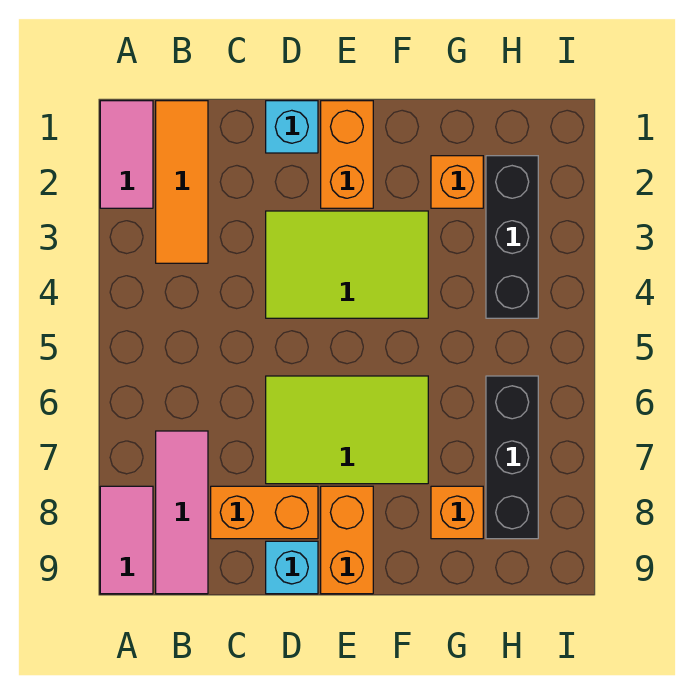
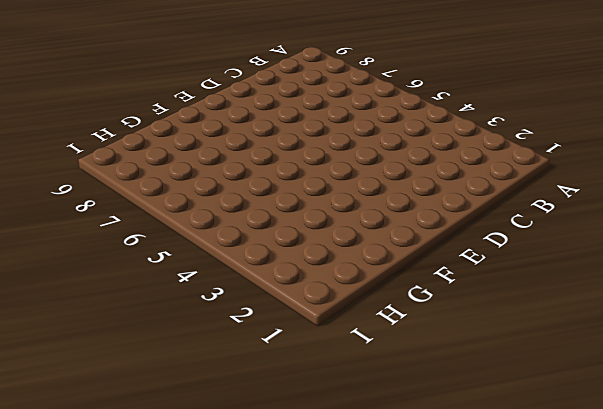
none -> pink 1x2 tile [100,101,153,208]
none -> pink 1x2 tile [100,486,153,594]
none -> orange 1x3 tile [156,101,208,263]

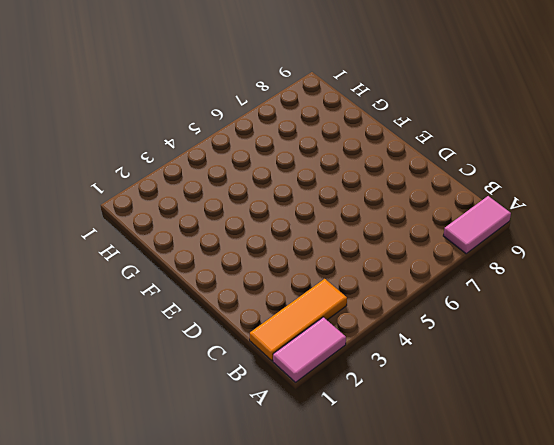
none -> pink 1x3 tile [156,431,208,594]
none -> orange 1x2 brick [211,486,318,539]
none -> cyan 1x1 brick [266,101,318,153]

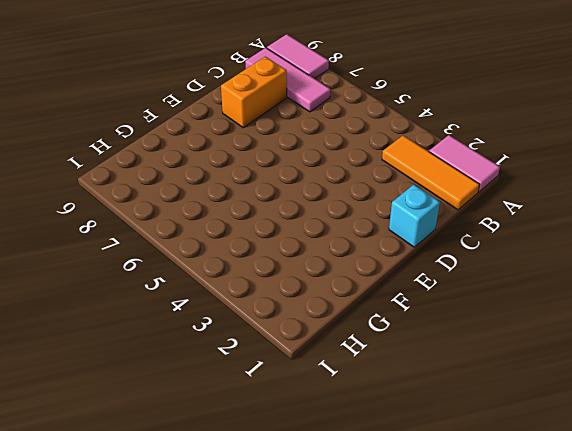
none -> lime 2x3 tile [266,211,428,318]
none -> lime 2x3 tile [266,376,428,484]
none -> cyan 1x1 brick [266,541,318,594]

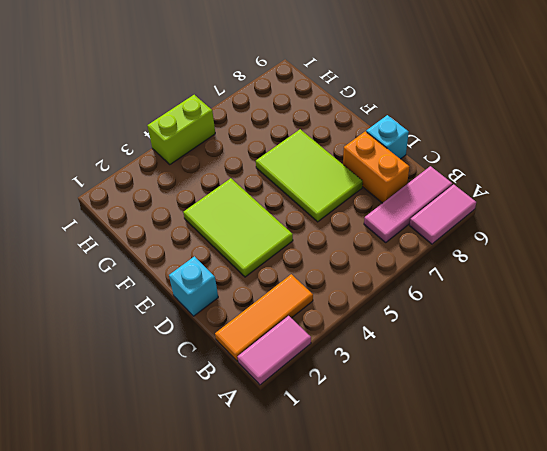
lime 1x2 brick [147,95,215,164] -> none
none -> orange 1x2 brick [321,101,373,208]
none -> orange 1x2 brick [321,486,373,594]
none -> orange 1x1 brick [431,156,483,208]

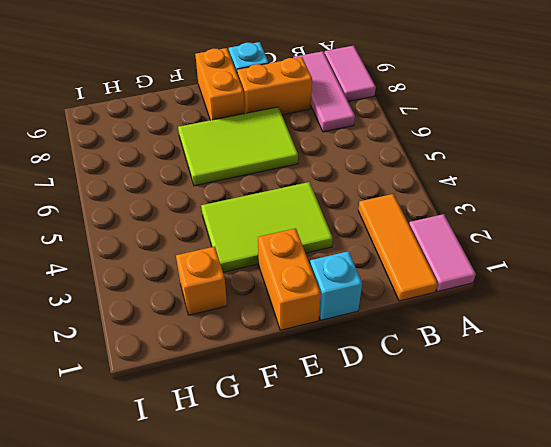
none -> orange 1x1 brick [431,486,483,539]
none -> black 1x3 brick [486,156,538,318]
none -> black 1x3 brick [486,376,538,539]

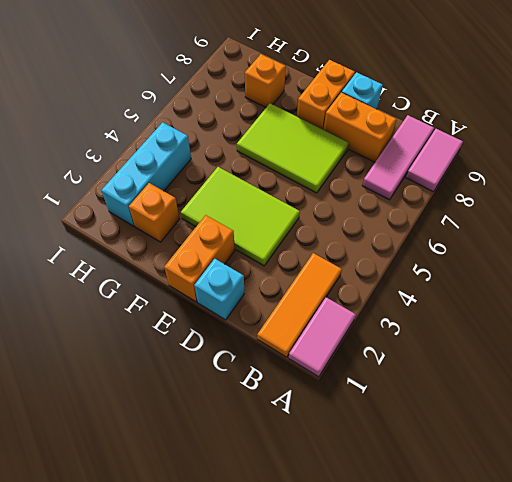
cyan 1x3 brick [101,122,191,226] -> black 1x3 brick [486,156,538,318]
none -> black 1x3 brick [486,376,538,539]

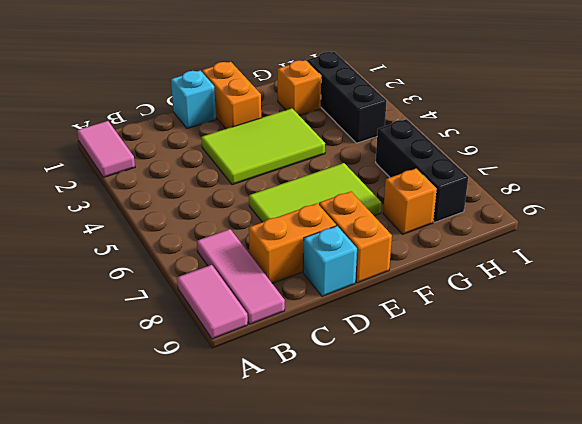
none -> orange 1x3 tile [156,101,208,263]

